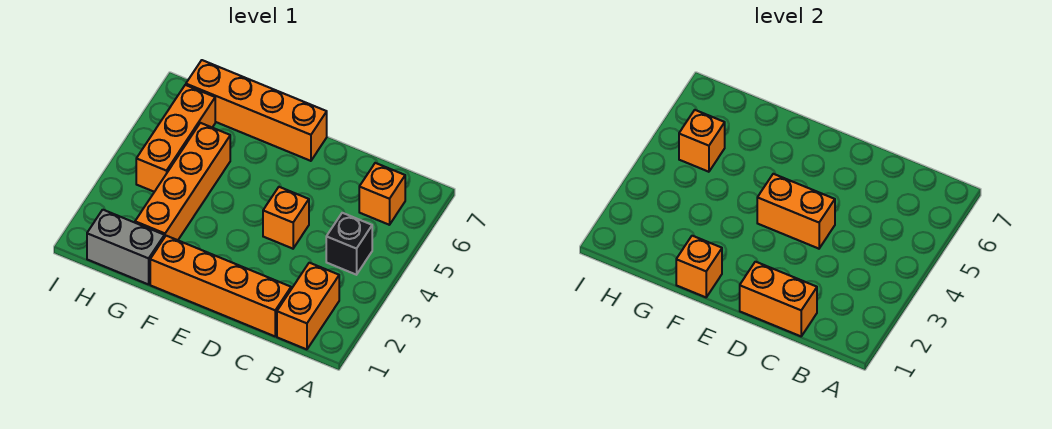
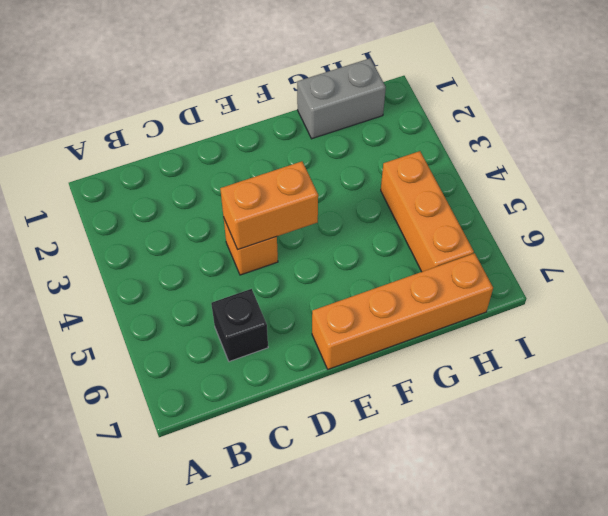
black 1x1 brick [211,289,268,362] -> black 1x1 brick moved to [326,213,372,275]
none -> orange 1x2 brick [277,263,339,349]
none -> orange 1x1 brick [359,163,405,225]
none -> orange 1x4 brick [150,236,291,336]

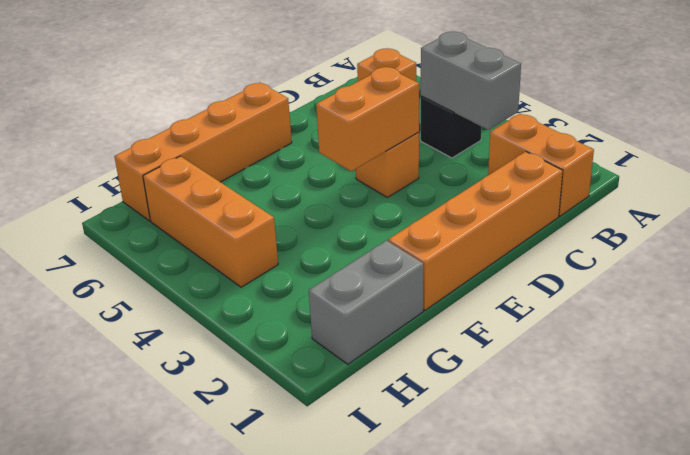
grey 1x2 brick [421,32,521,130] -> none
none -> orange 1x4 brick [135,123,230,240]
none -> orange 1x2 brick [740,262,817,336]
none -> orange 1x1 brick [676,236,722,297]

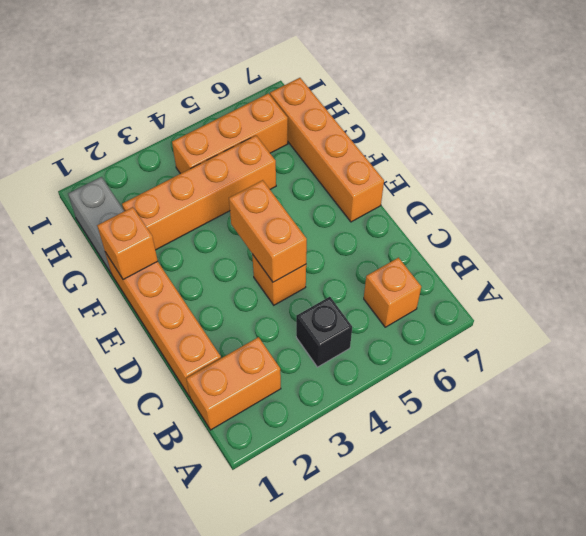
none -> orange 1x2 brick [740,262,817,336]
none -> orange 1x1 brick [679,110,725,172]

